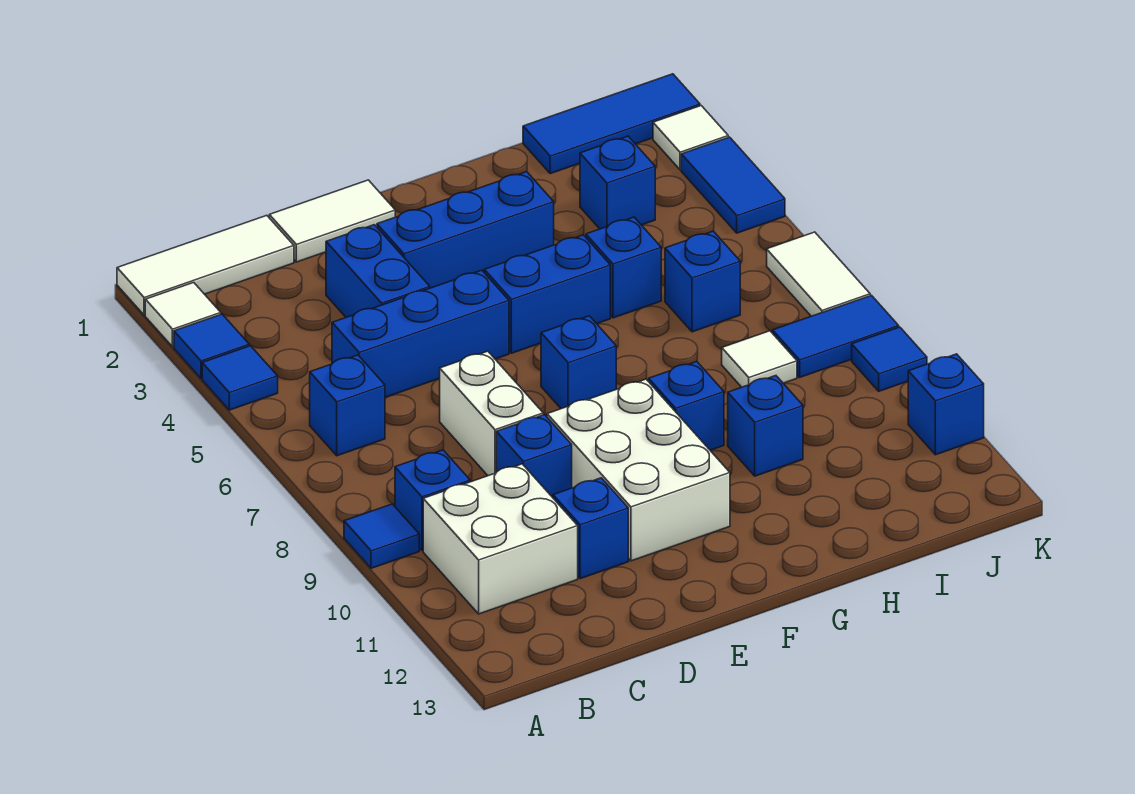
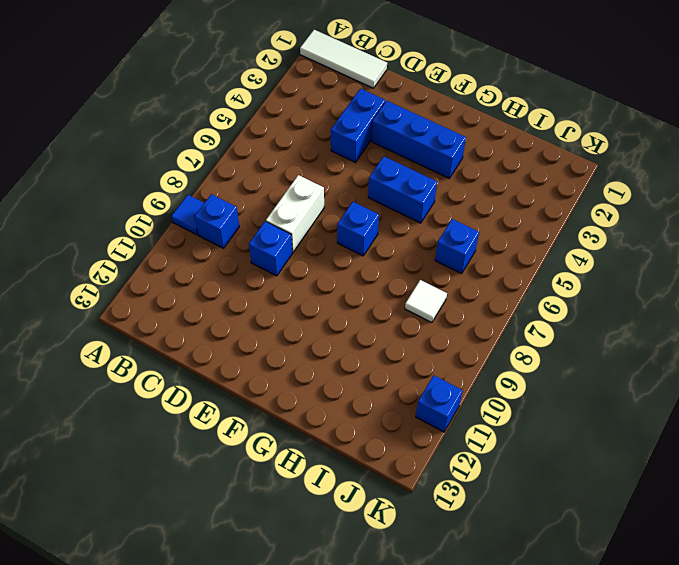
none -> white 1x1 tile [145,282,221,347]
none -> blue 1x1 tile [174,314,249,378]
none -> blue 1x1 tile [202,346,278,410]
none -> blue 1x1 brick [310,355,385,456]

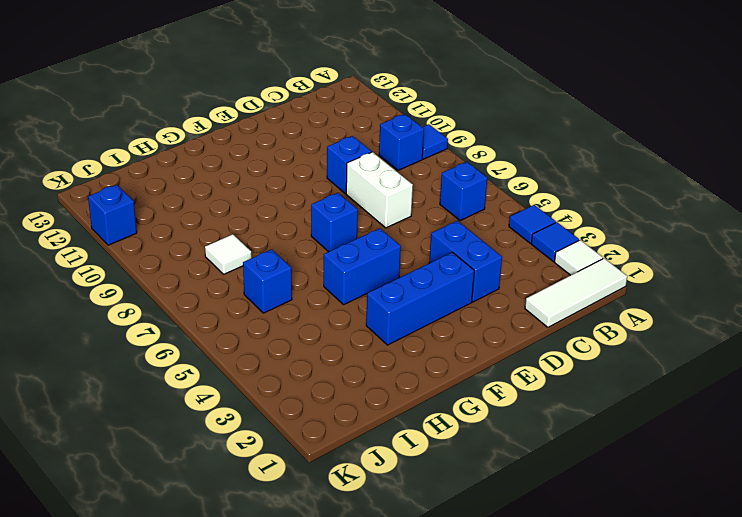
none -> white 2x2 brick [423,464,578,614]
none -> blue 1x3 brick [332,270,509,397]
none -> white 1x2 tile [269,180,395,262]
none -> blue 1x1 brick [553,478,628,579]

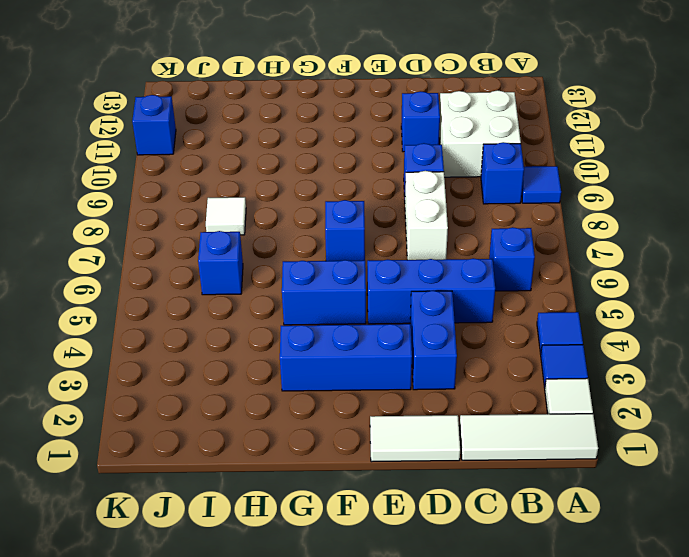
none -> white 2x3 brick [547,379,730,561]
none -> blue 1x1 brick [649,361,724,450]
none -> blue 1x1 brick [586,217,661,318]
none -> blue 1x1 brick [728,376,803,476]

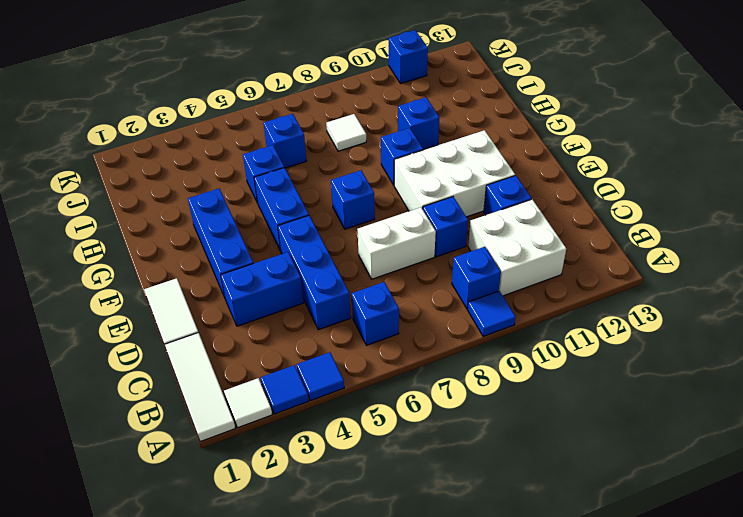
none -> blue 1x3 tile [523,74,700,174]
none -> blue 1x1 brick [580,136,655,229]
none -> blue 1x2 tile [773,295,899,377]
none -> white 1x1 tile [653,106,728,170]

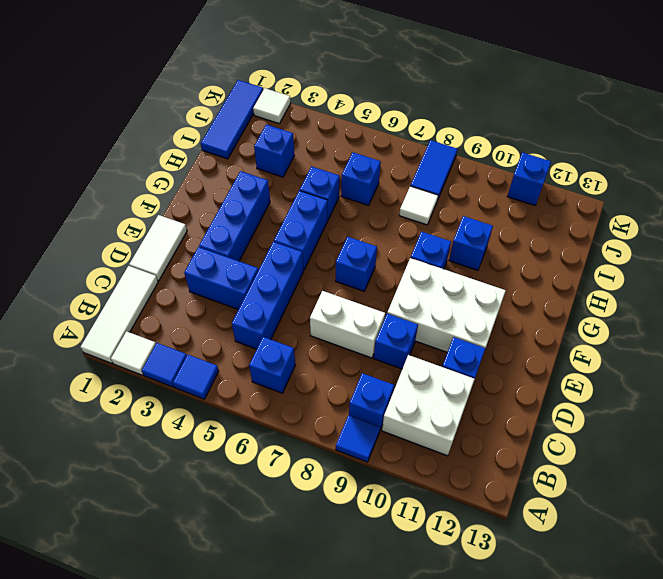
none -> blue 1x2 tile [681,137,785,233]
none -> white 1x2 tile [767,232,870,316]
none -> blue 1x1 tile [852,327,927,391]

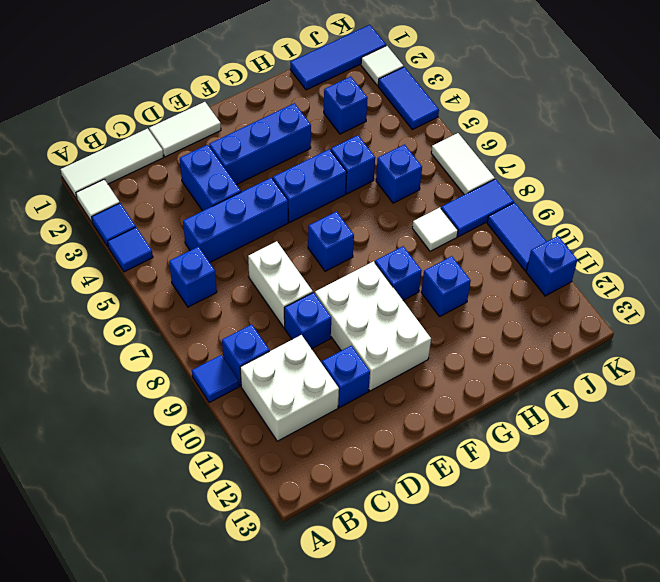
blue 1x2 tile [487,203,547,271] -> blue 1x1 tile [852,327,927,391]

